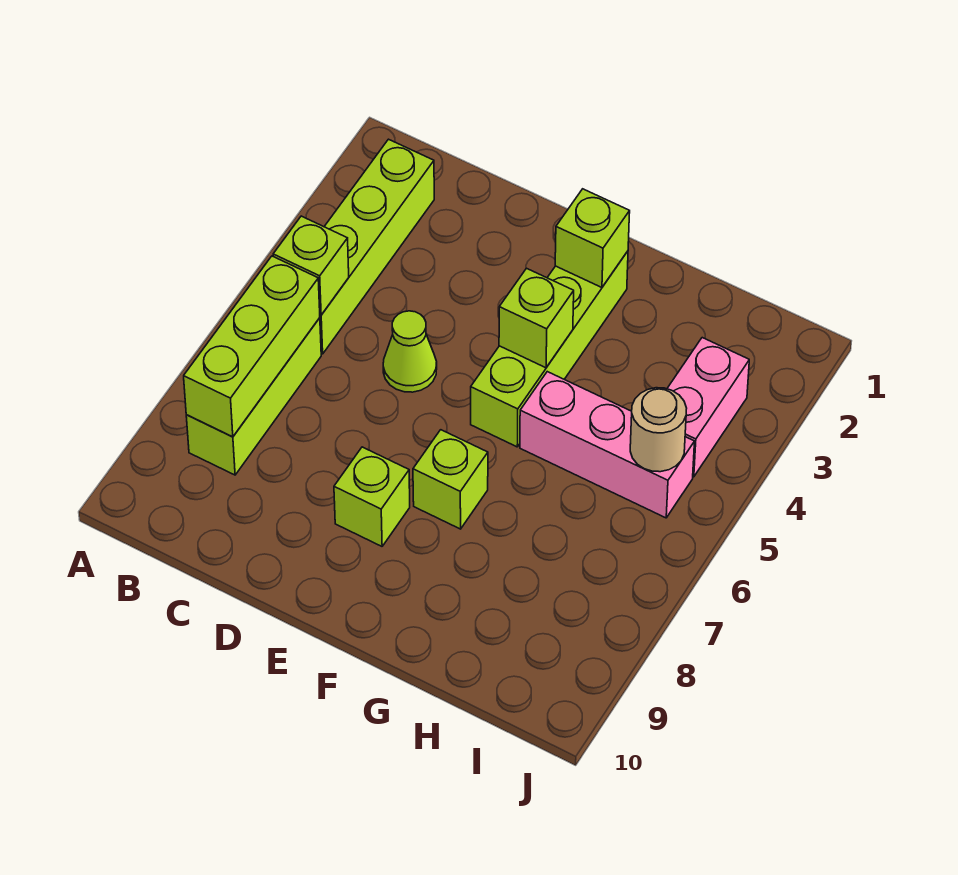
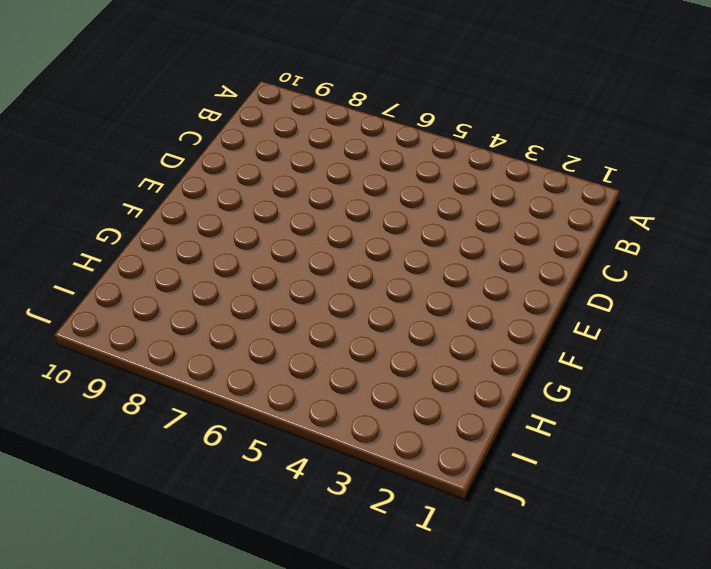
none -> lime 1x4 brick [320,139,434,354]
none -> lime 1x3 brick [186,318,321,475]
none -> lime 1x1 cone [383,311,437,392]

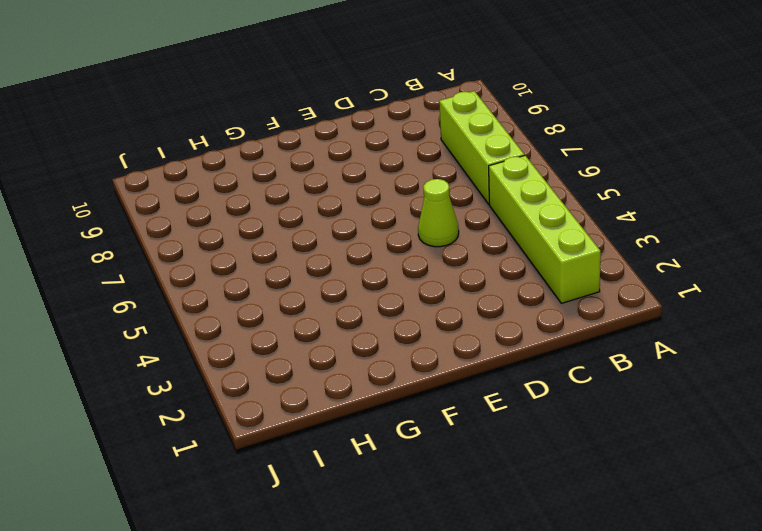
none -> lime 1x1 brick [334,447,410,546]
none -> lime 1x4 brick [471,251,628,447]
none -> lime 1x1 brick [413,430,488,529]

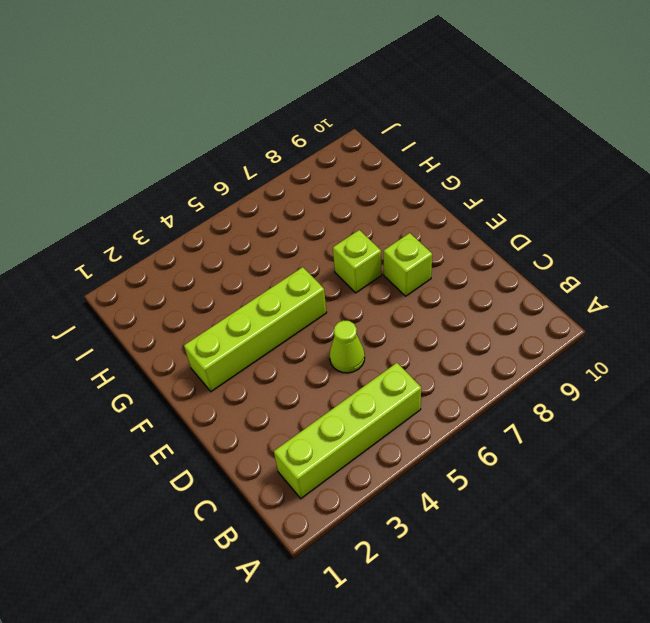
none -> lime 1x3 brick [186,318,321,475]
none -> pink 1x3 brick [520,372,695,518]
none -> pink 1x2 brick [667,338,749,477]

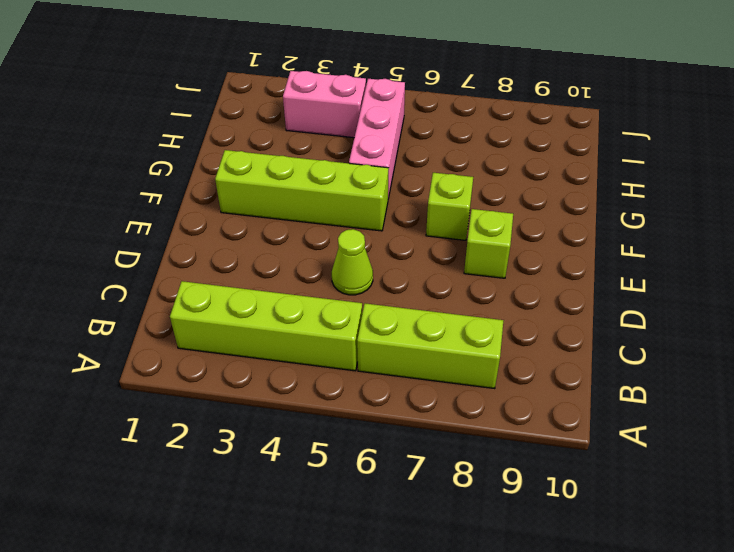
none -> lime 1x1 brick [273,216,349,315]
none -> lime 1x3 brick [184,256,320,437]
none -> lime 1x1 brick [555,189,630,287]

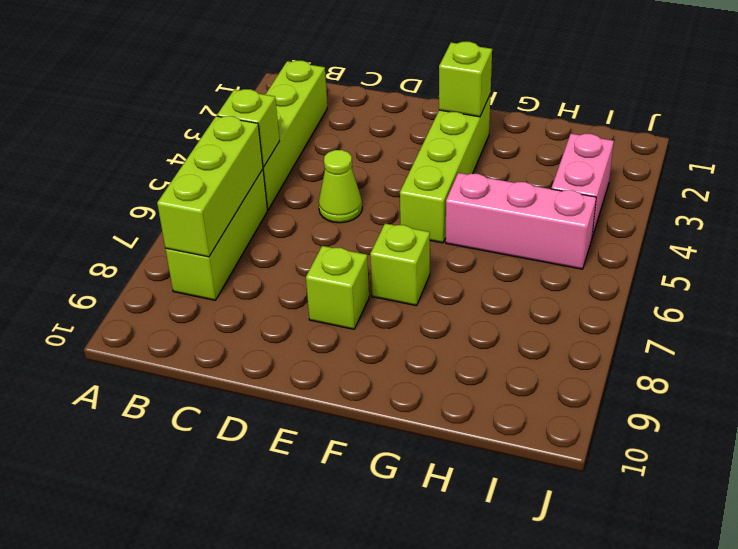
none -> lime 1x1 brick [499,268,574,368]
none -> tan 1x1 round brick [630,388,687,472]

